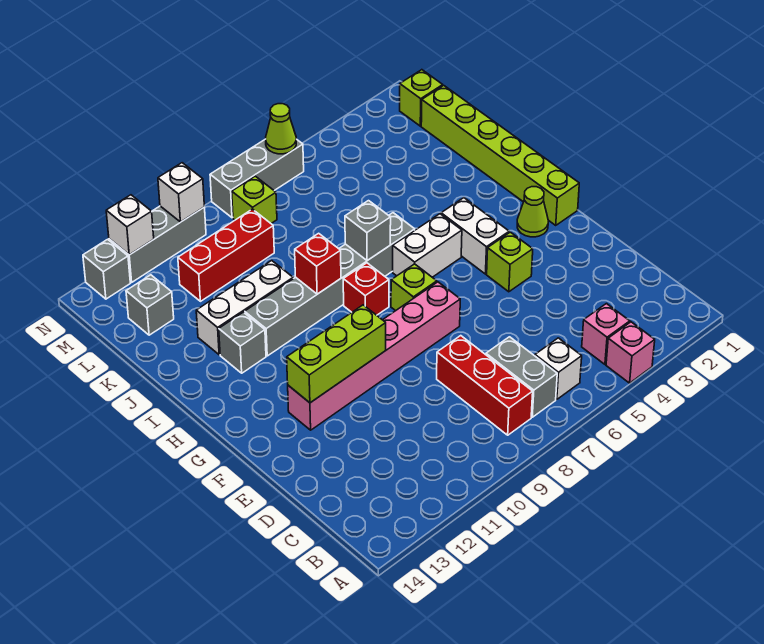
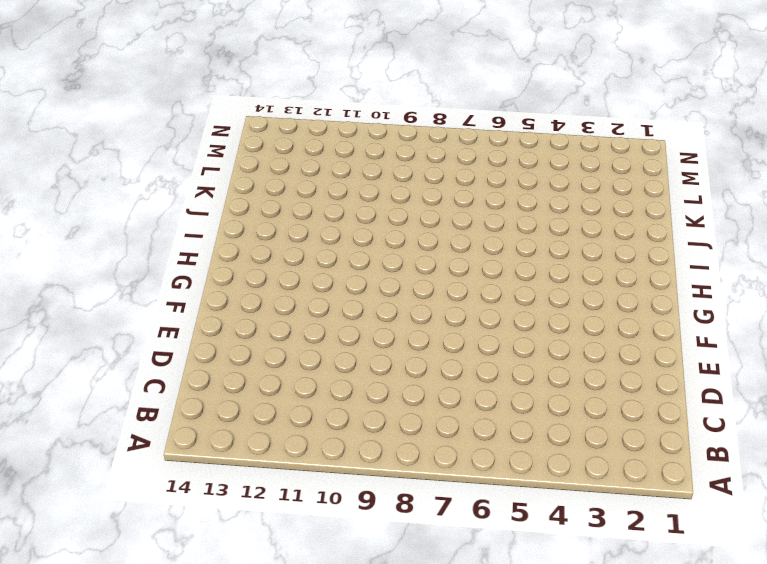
none -> pink 1x1 brick [606,322,655,383]
none -> pink 1x1 brick [582,304,630,364]
none -> white 1x1 brick [535,338,582,400]

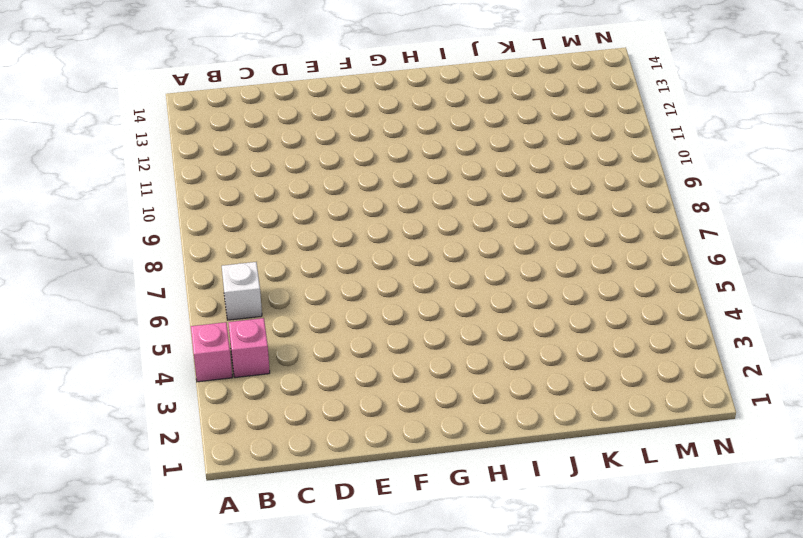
none -> grey 1x2 brick [486,337,557,417]
none -> red 1x3 brick [437,336,533,435]
none -> lime 1x1 brick [487,232,533,292]

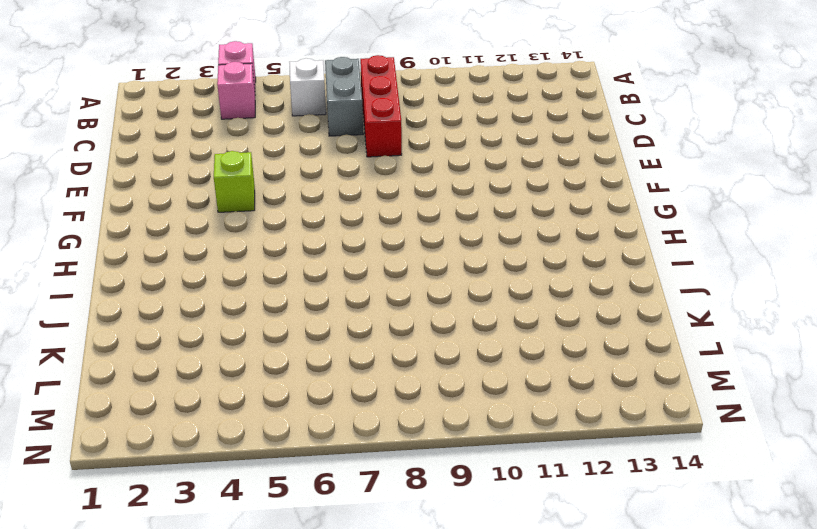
none -> pink 1x6 brick [288,282,460,430]
none -> lime 1x6 brick [421,86,579,225]
none -> lime 1x1 cone [517,187,548,237]

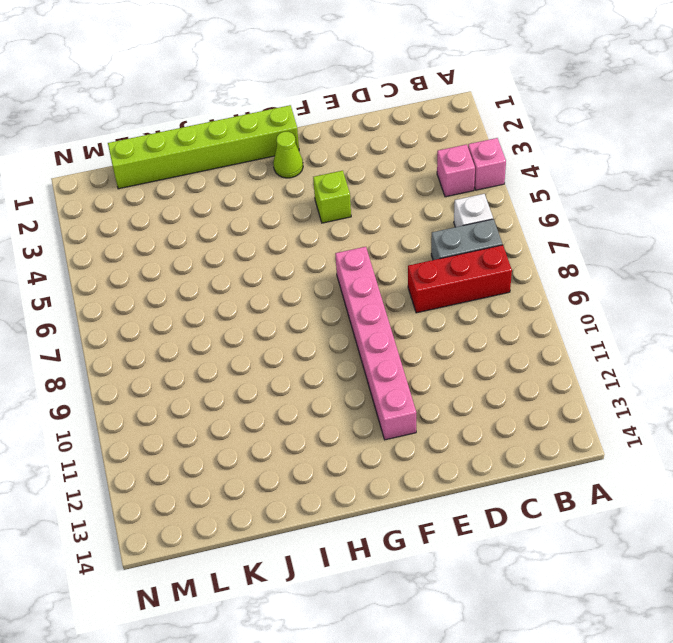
none -> white 1x2 brick [441,198,509,274]
none -> lime 1x1 brick [391,264,437,311]
none -> white 1x2 brick [393,214,462,277]

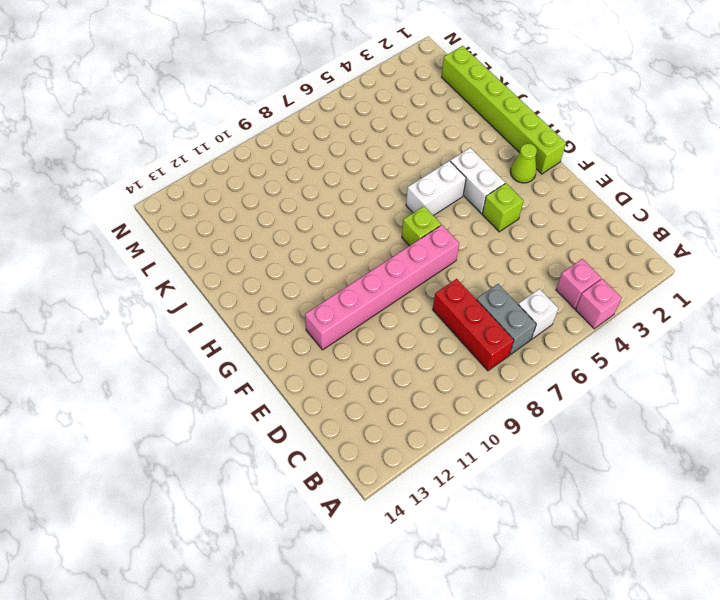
none -> red 1x1 brick [343,263,389,315]
none -> grey 1x6 brick [245,213,415,356]
none -> grey 1x1 brick [219,312,266,373]

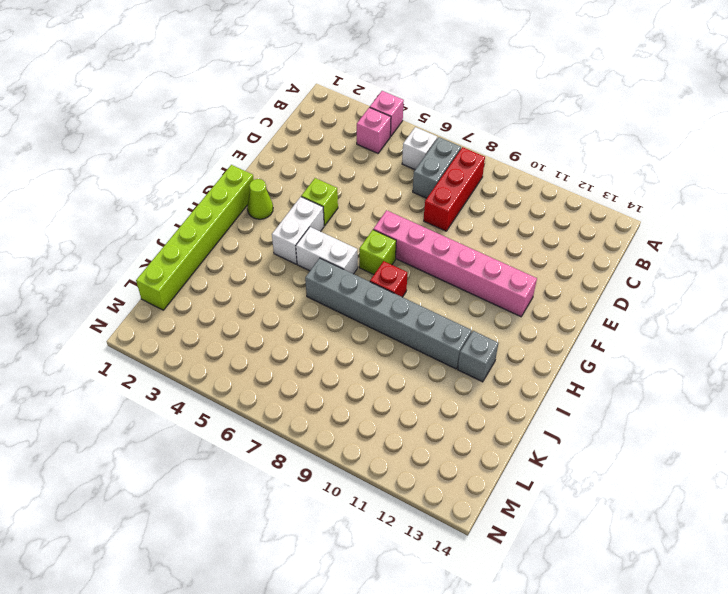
none -> white 1x3 brick [196,260,293,355]
none -> red 1x3 brick [178,209,274,301]
none -> grey 1x1 brick [126,275,174,335]

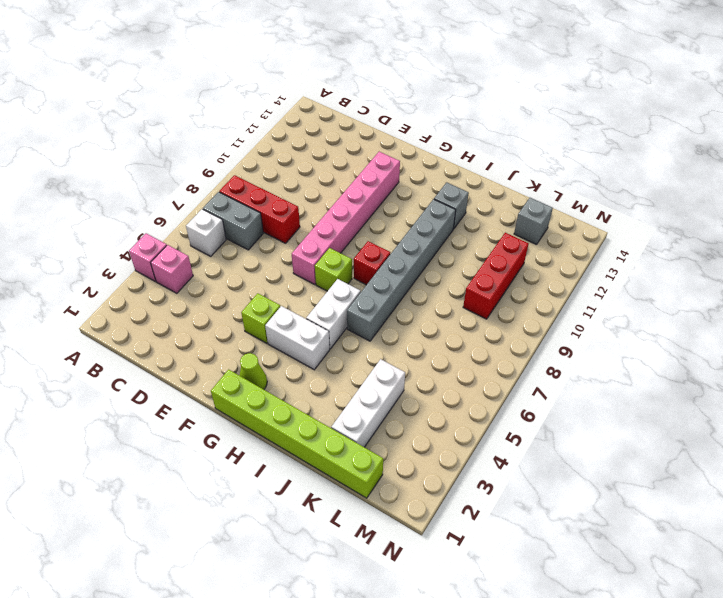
white 1x3 brick [331,359,405,447] -> white 1x3 brick moved to [196,260,293,355]
none -> lime 1x1 brick [400,70,443,126]
none -> lime 1x1 brick [232,176,277,223]
none -> grey 1x3 brick [210,139,304,218]

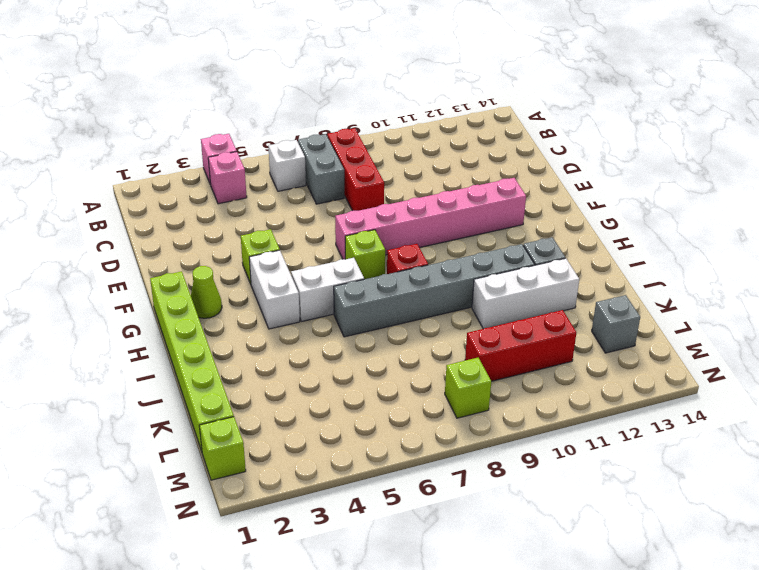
none -> grey 1x3 brick [210,139,304,218]
none -> grey 1x3 brick [109,206,206,282]
none -> grey 1x1 brick [83,239,130,299]

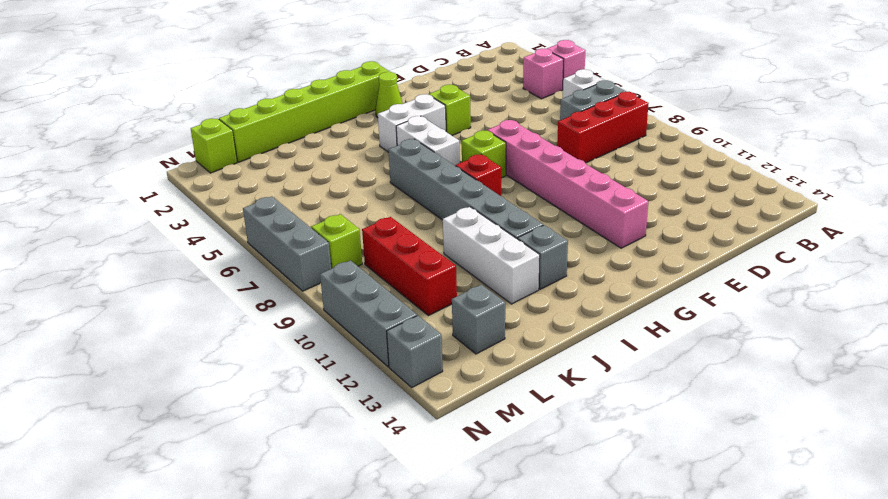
none -> lime 1x3 brick [287,305,386,403]
none -> grey 1x1 brick [345,201,391,261]
none -> red 1x1 brick [295,233,341,294]

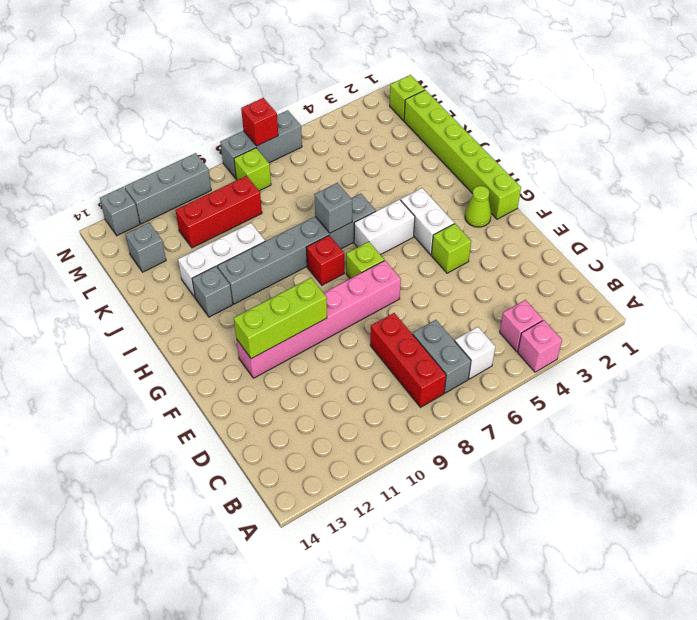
red 1x1 brick [241,98,278,146] -> red 1x1 brick moved to [295,233,341,294]
none -> lime 1x1 cone [266,104,296,154]
none -> white 1x1 brick [158,163,204,222]
none -> white 1x1 brick [106,195,154,255]

